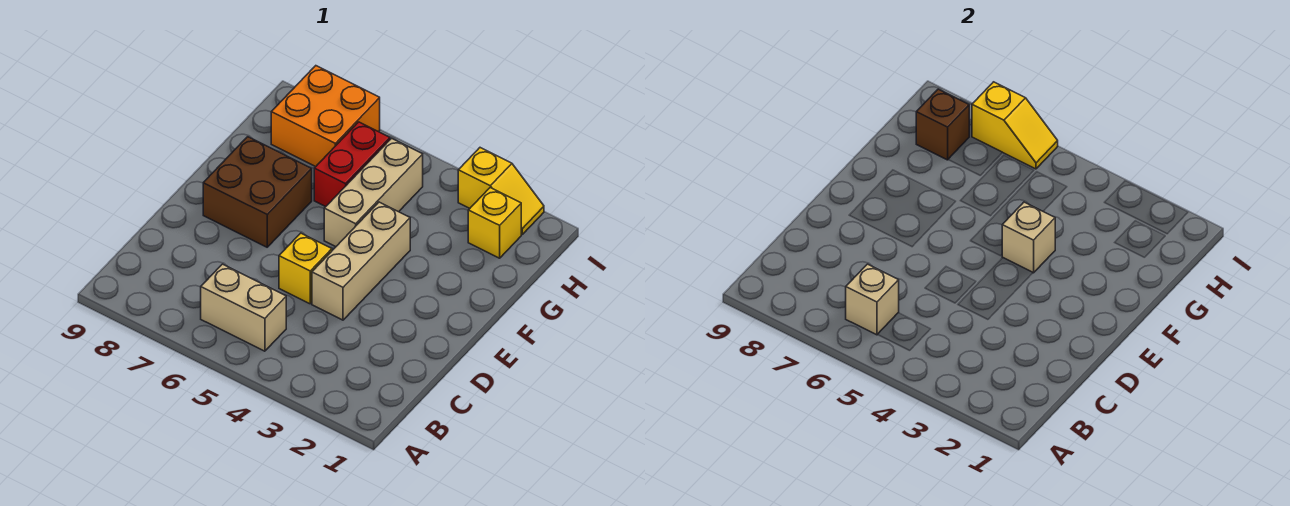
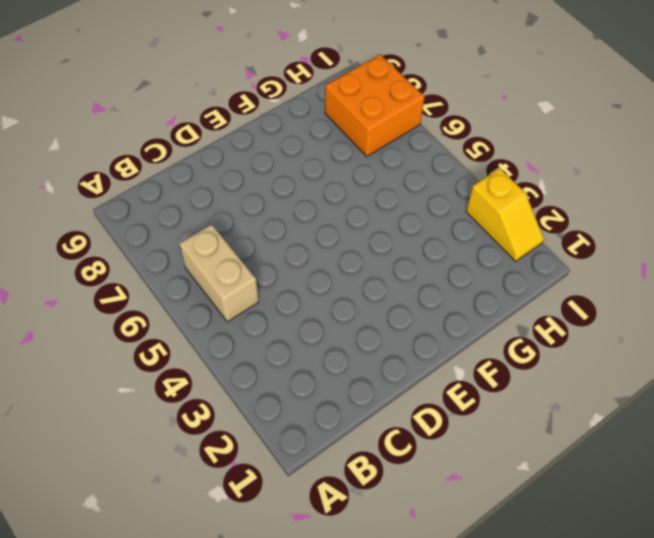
none -> tan 1x3 brick [312,202,410,320]
none -> yellow 1x1 brick [279,233,332,304]
none -> brown 2x2 brick [203,137,312,247]

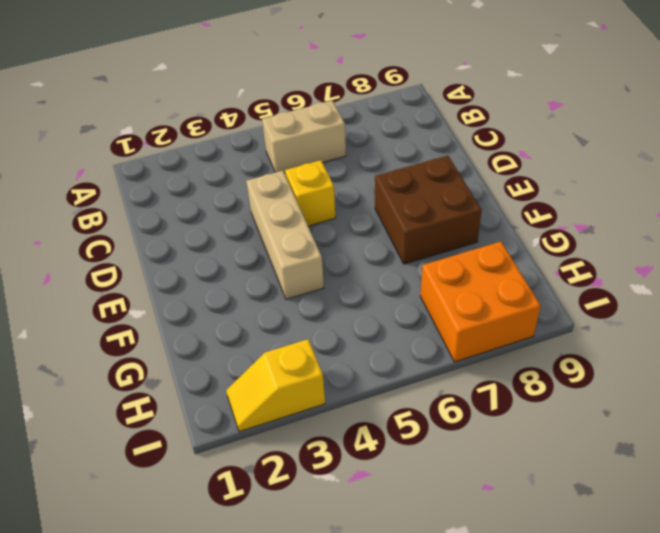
none -> tan 1x3 brick [324,138,423,247]
none -> red 1x2 brick [314,122,390,207]
none -> yellow 1x1 brick [468,188,521,258]

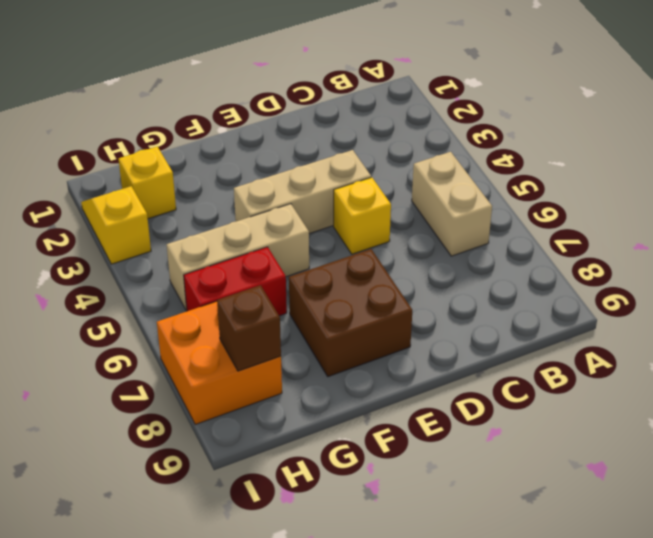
none -> tan 1x1 brick [846,264,899,335]
none -> tan 1x1 brick [1002,202,1055,273]
none -> yellow 1x2 slope [972,82,1058,169]

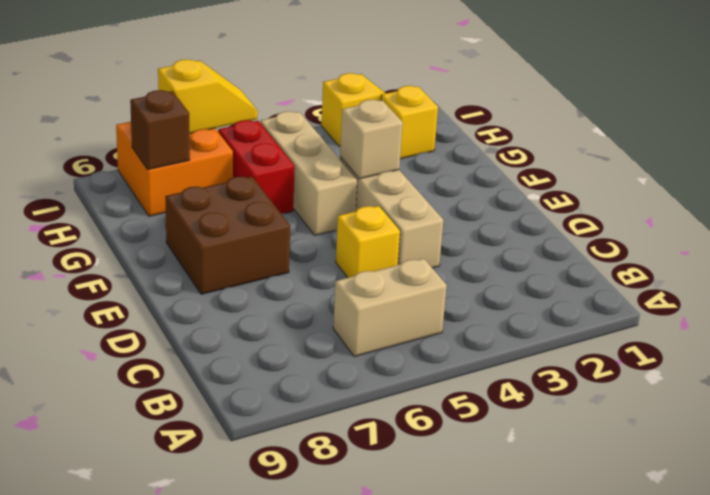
none -> tan 1x1 brick [846,264,899,335]

